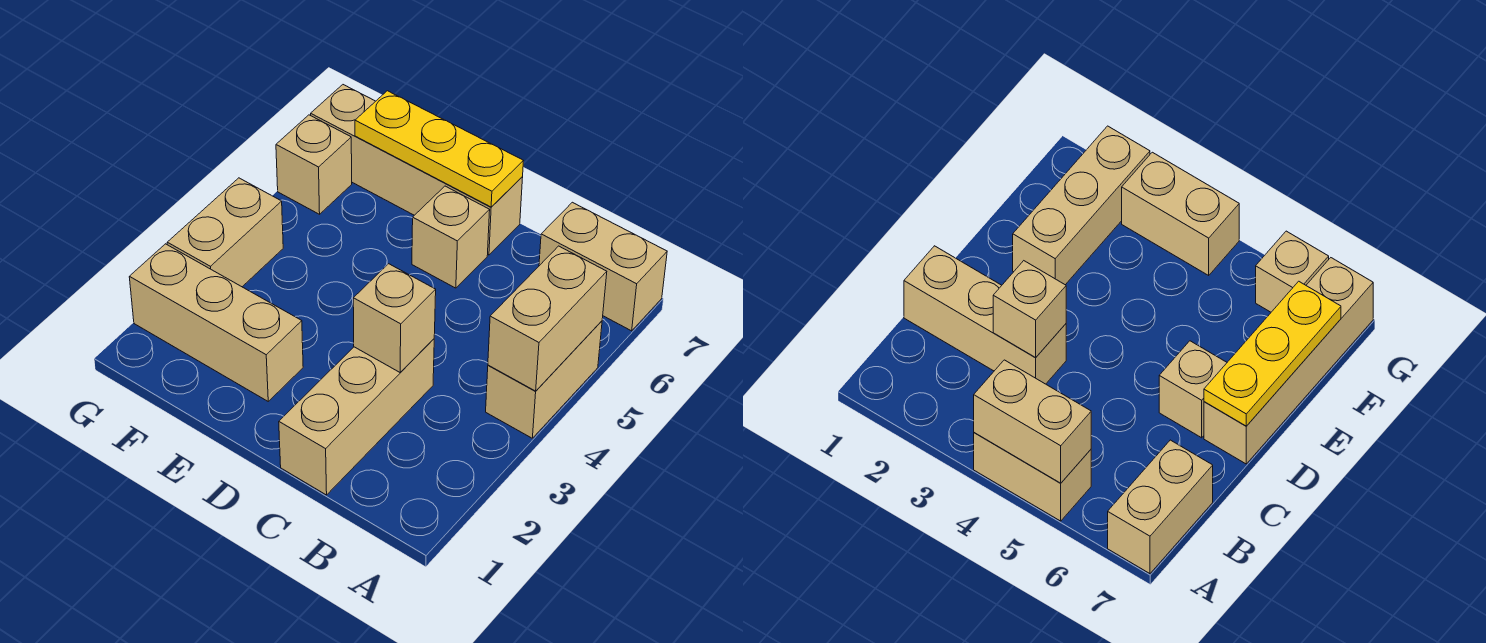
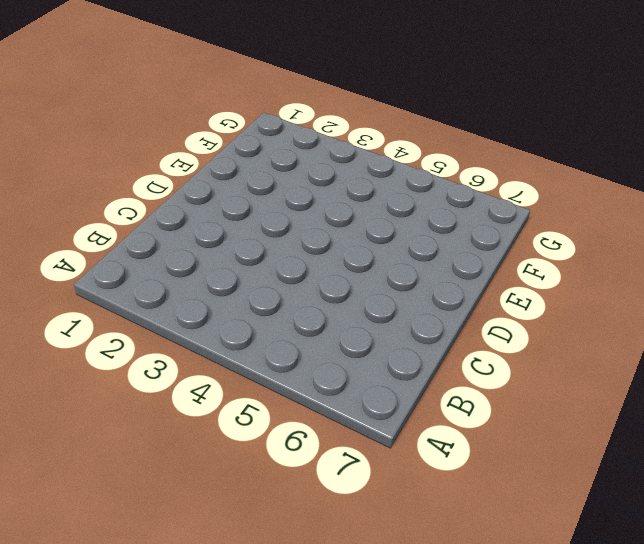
none -> tan 1x2 brick [486,321,602,438]
none -> tan 1x2 brick [539,202,667,331]

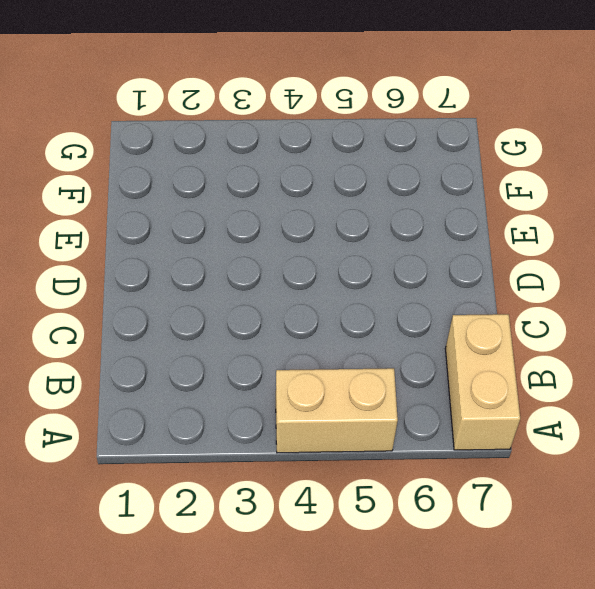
none -> tan 1x3 brick [279,339,434,495]
none -> tan 1x1 brick [412,186,490,288]

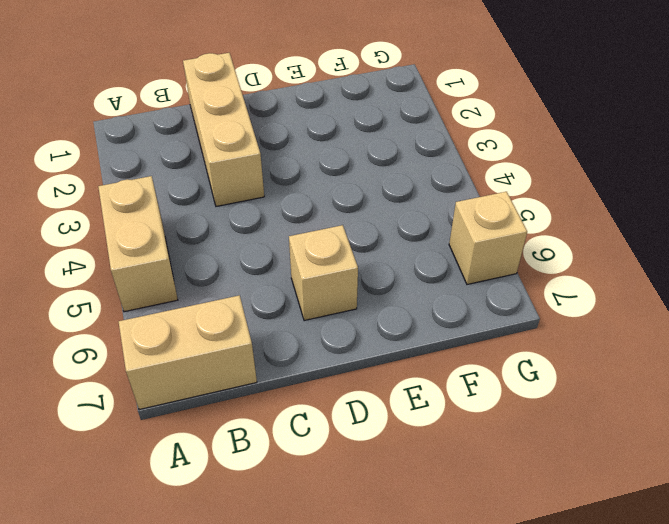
none -> tan 1x4 brick [311,85,523,255]
none -> tan 1x3 brick [129,244,303,401]

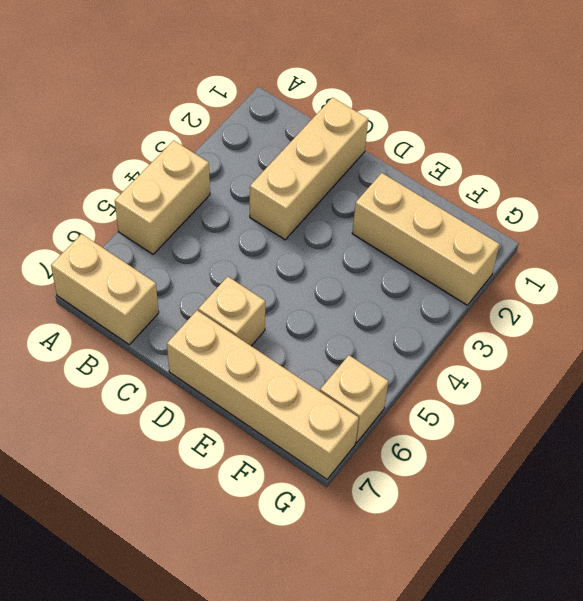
none -> tan 1x2 brick [167,178,283,287]
none -> tan 1x2 brick [488,246,607,391]

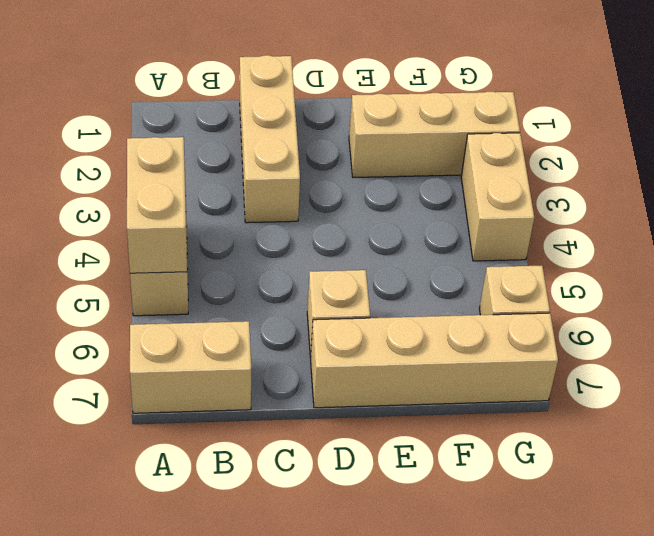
none -> tan 1x1 brick [353,264,436,372]
none -> yellow 1x3 plate [355,91,523,207]

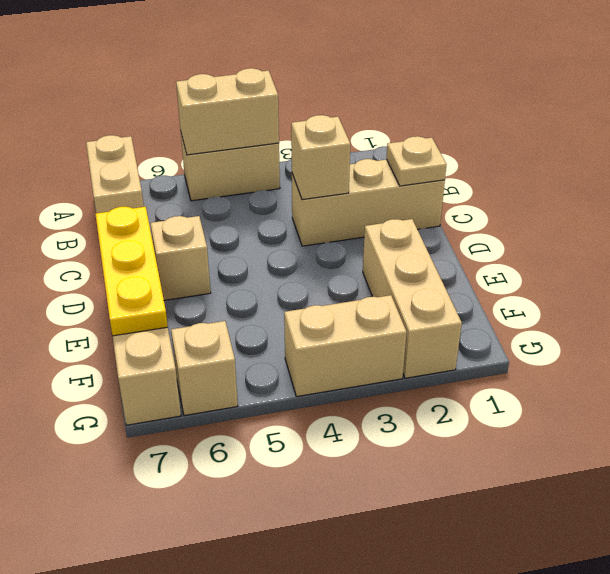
tan 1x1 plate [387,136,447,186] -> none

